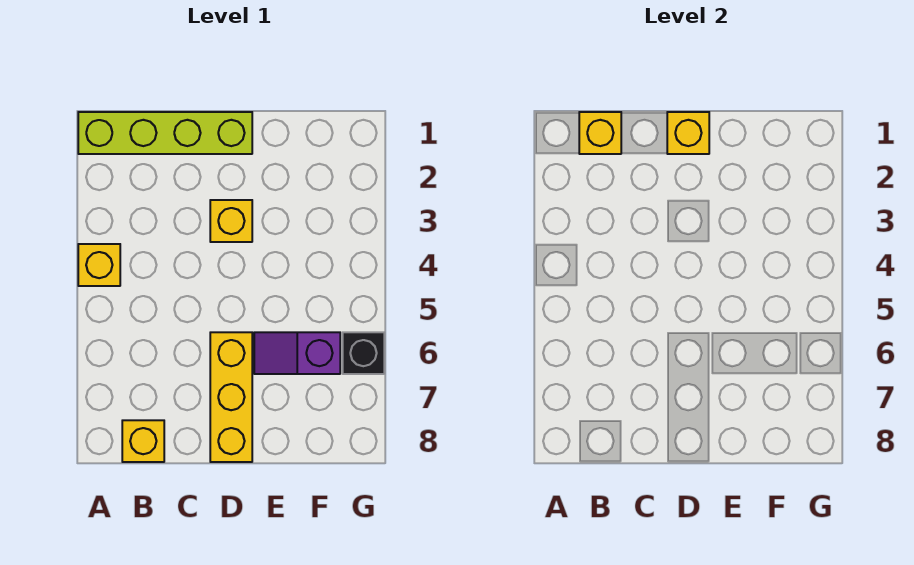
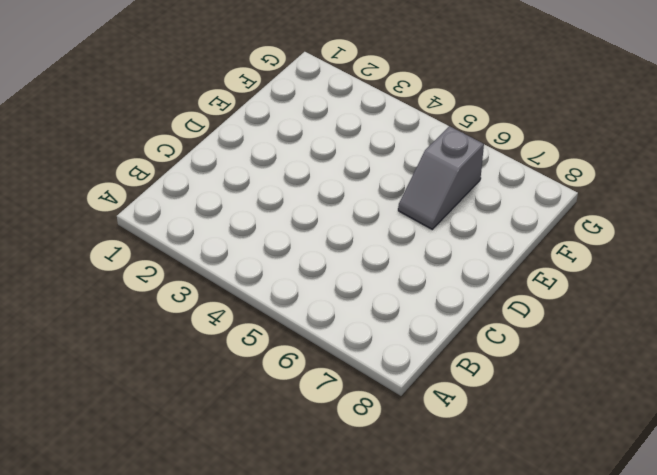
grey 1x2 slope [398,126,484,229] -> purple 1x2 slope [254,332,340,374]
none -> lime 1x4 brick [78,112,252,154]
none -> yellow 1x1 brick [78,244,120,286]

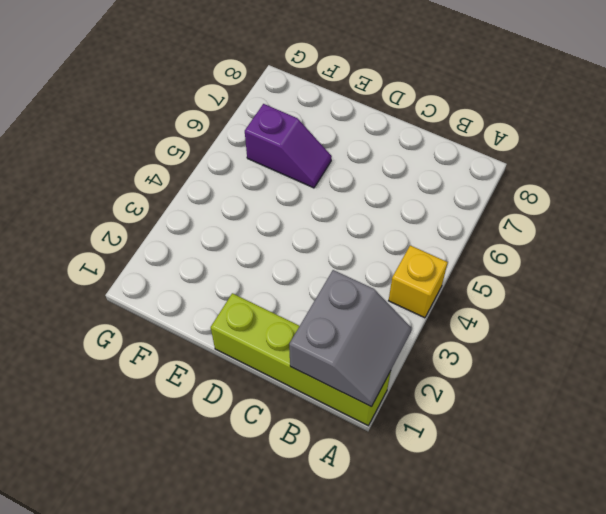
grey 2x2 slope [289,270,412,407] -> yellow 1x1 brick [579,112,621,154]
none -> yellow 1x1 brick [122,420,164,462]
none -> yellow 1x1 brick [210,200,252,242]

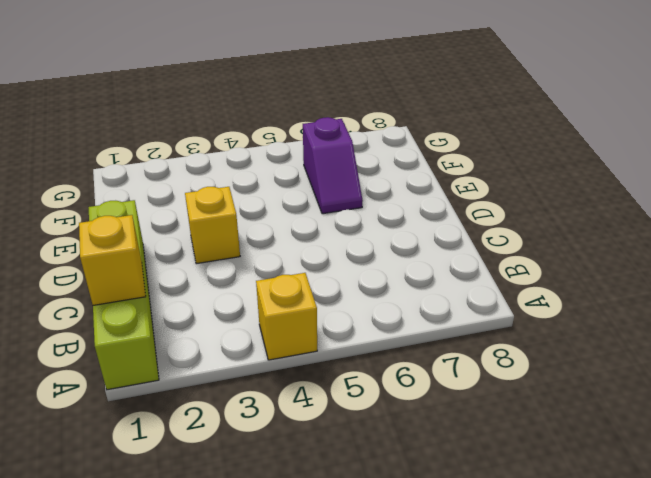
none -> yellow 1x1 brick [122,420,164,462]
none -> yellow 1x3 brick [210,332,252,462]

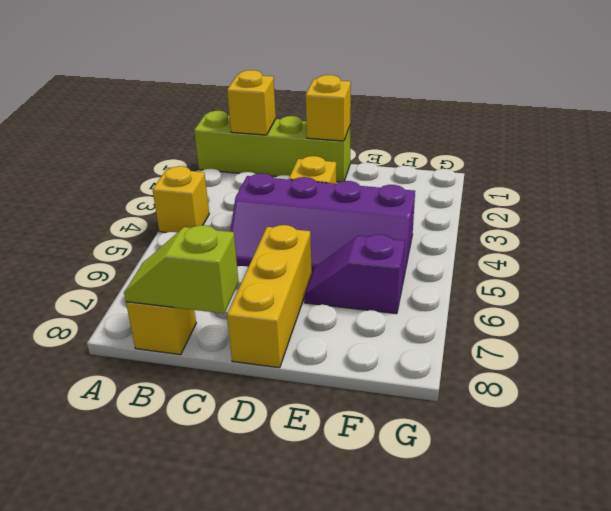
lime 1x2 slope [124,225,239,314] -> none
purple 2x4 slope [230,173,415,281] -> none
none -> black 1x1 brick [343,332,384,374]

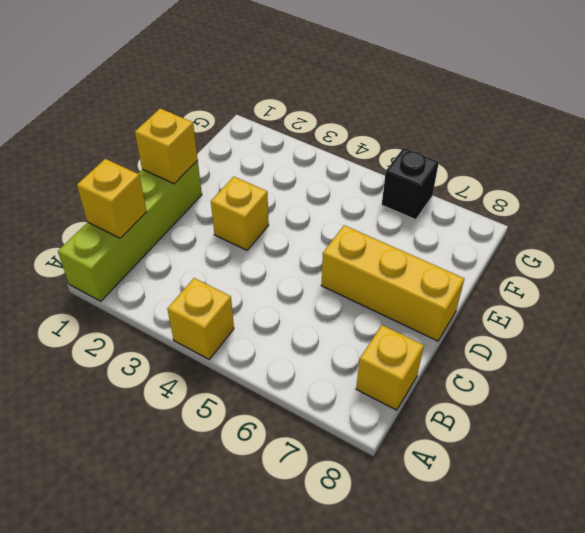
none -> purple 1x2 slope [254,332,340,374]

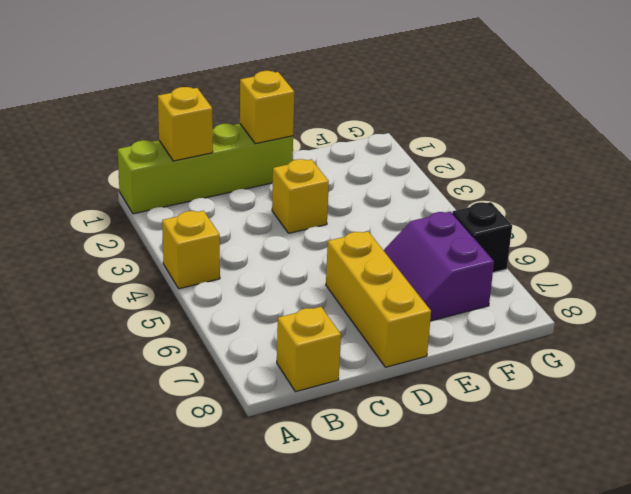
purple 2x2 slope [383,212,494,321] -> purple 1x2 slope [254,332,340,374]

